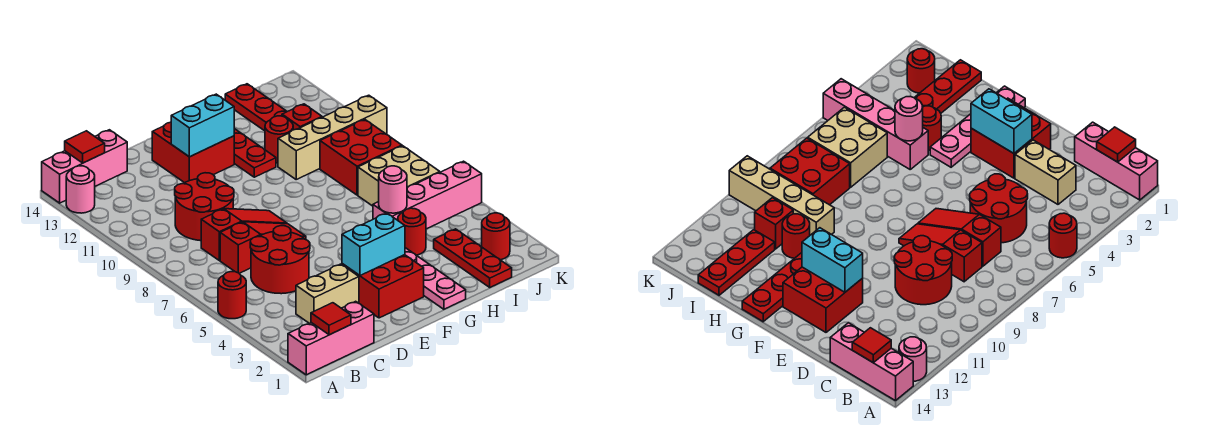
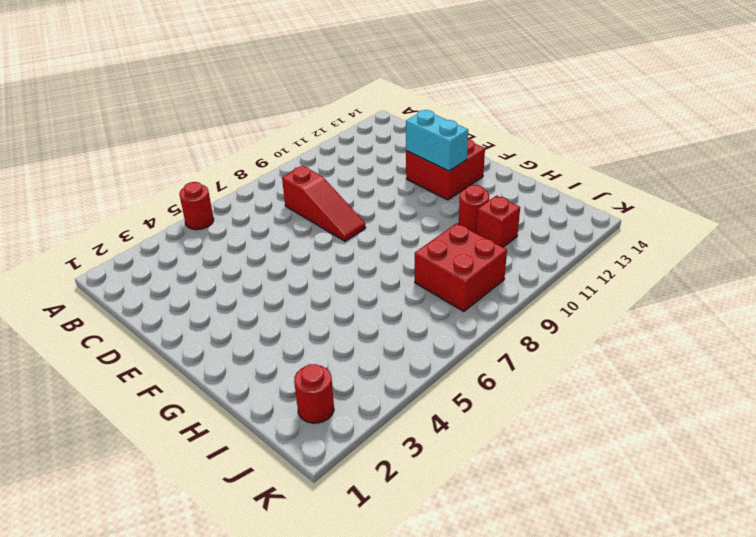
none -> pink 1x3 brick [288,301,374,375]
none -> pink 1x1 round brick [66,166,95,213]
none -> pink 1x3 brick [42,130,127,203]

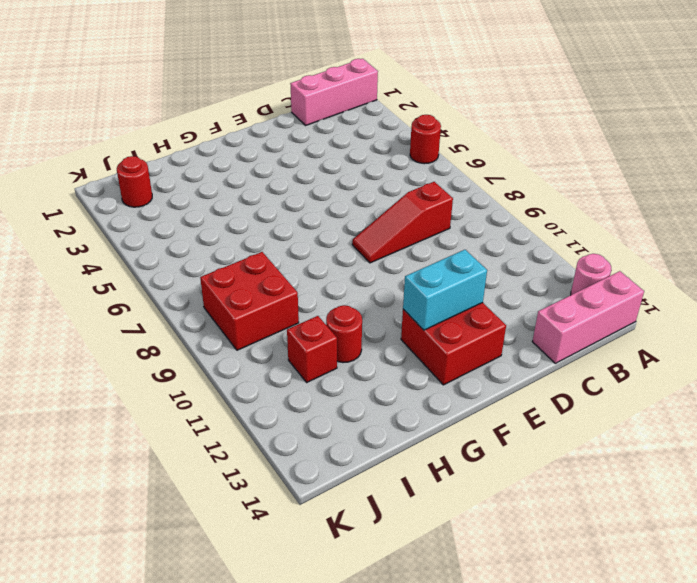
none -> tan 1x2 brick [296,264,359,323]
none -> red 2x2 round brick [250,226,310,294]
none -> red 1x3 slope [220,222,306,273]

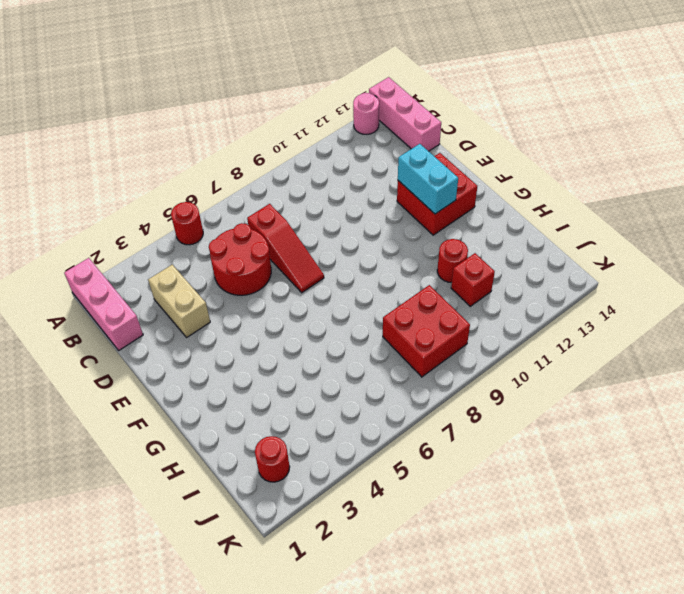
none -> red 1x3 slope [201,209,287,261]
none -> red 2x2 round brick [175,173,234,241]
none -> red 2x2 brick [342,255,424,318]

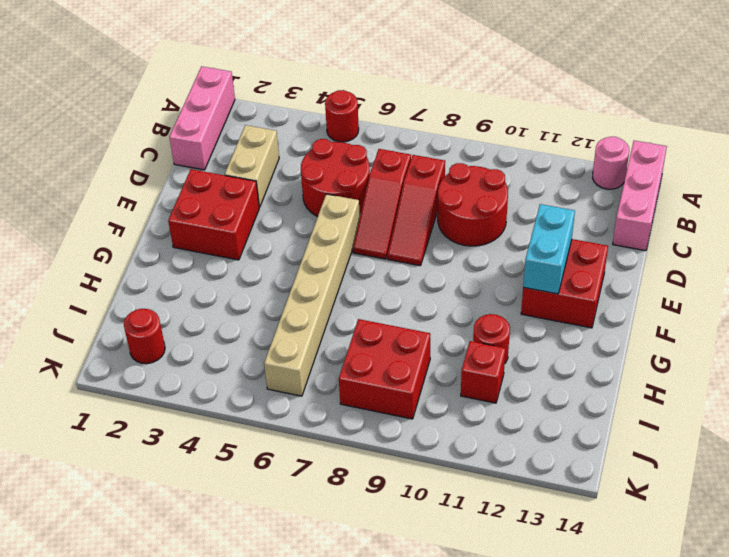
tan 1x6 brick [264,194,360,396] -> tan 2x2 brick [358,146,440,206]
none -> pink 1x4 plate [405,248,466,309]
none -> red 1x4 plate [234,129,276,177]
none -> red 1x1 round brick [398,208,426,255]

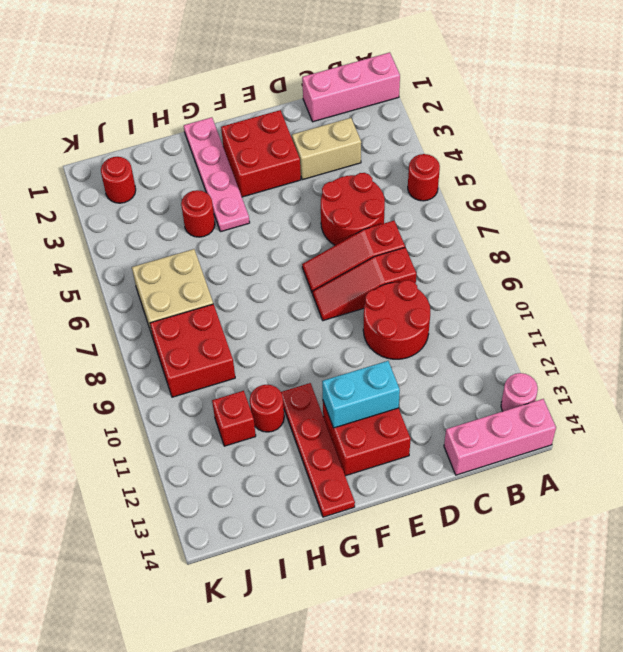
none -> pink 1x4 brick [373,161,482,229]
none -> tan 1x4 brick [278,95,387,179]
none -> red 1x3 plate [434,229,512,287]

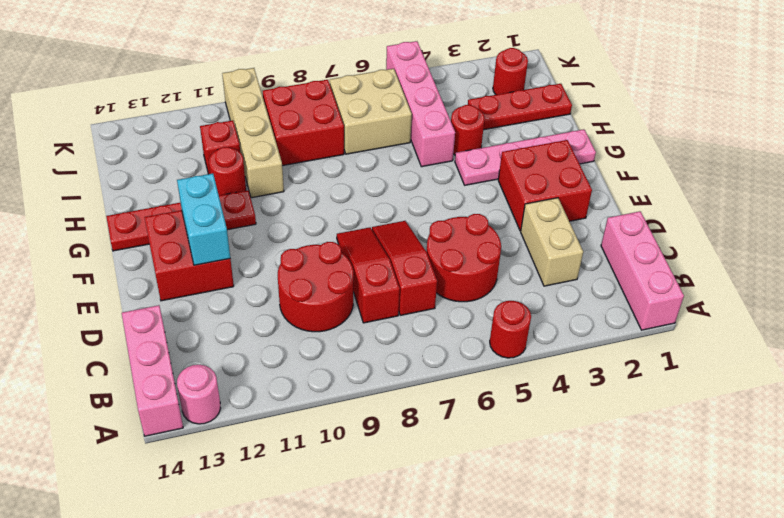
none -> red 1x3 plate [225,84,287,131]
none -> red 1x1 tile [311,303,351,335]
none -> red 1x1 tile [65,131,105,163]

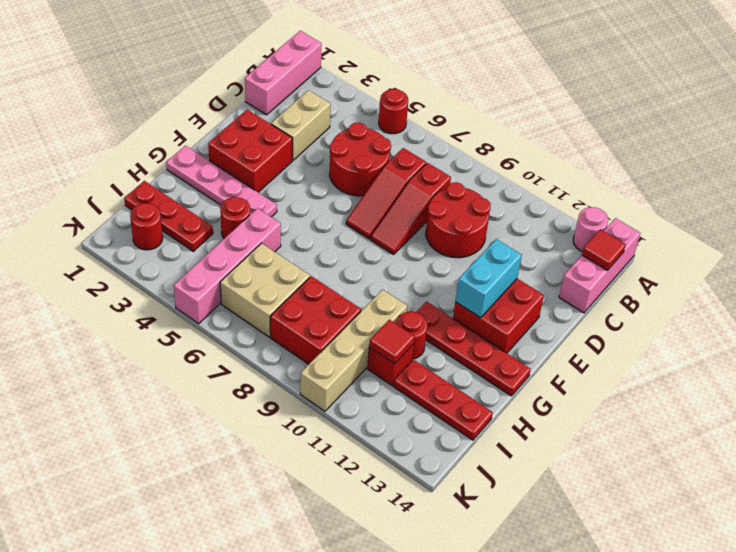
red 1x1 tile [369,320,415,364] -> red 1x1 tile moved to [311,303,351,335]
none -> cyan 1x2 brick [342,213,405,276]
none -> pink 1x1 round brick [379,166,407,213]

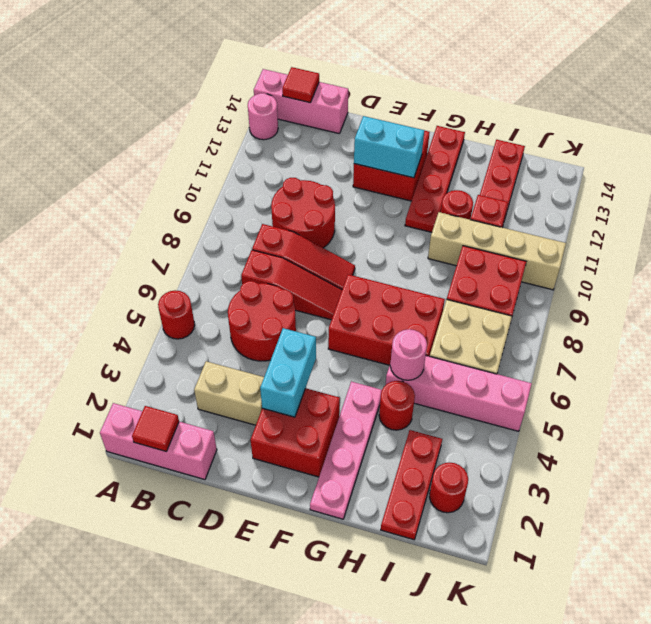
cyan 1x2 brick [260,328,316,417] -> cyan 1x2 brick turned to [342,213,405,276]
red 2x3 brick [328,274,445,365] -> none

